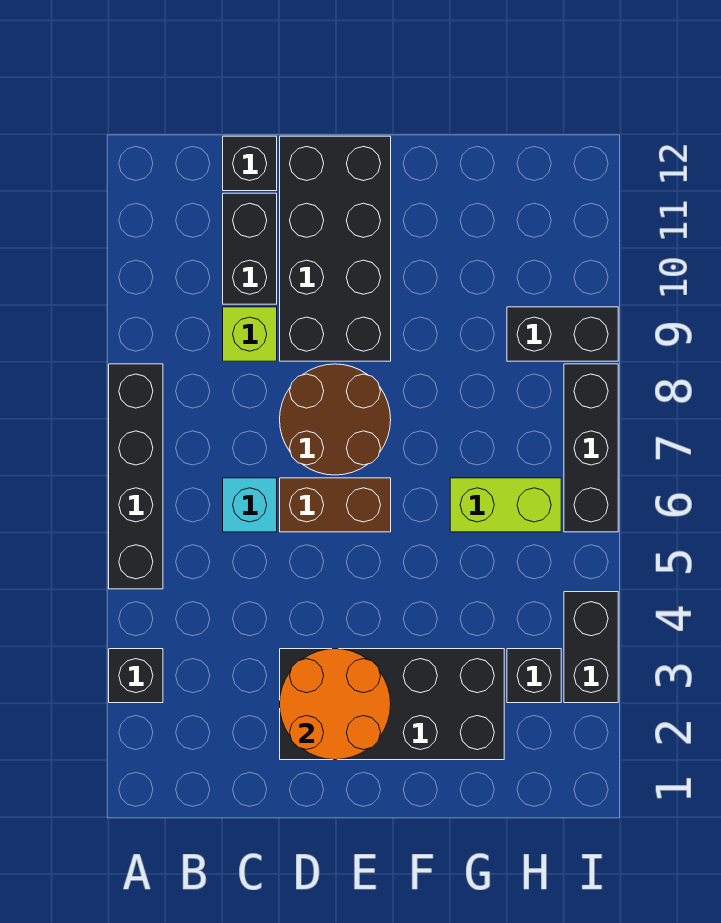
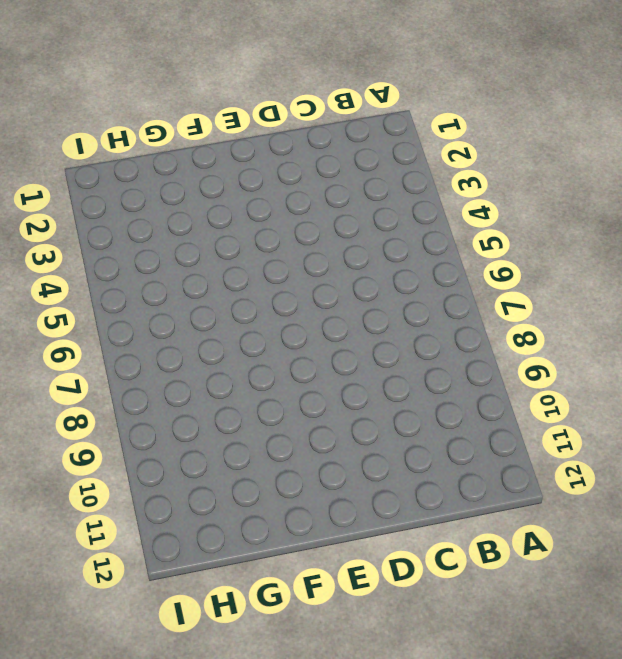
none -> black 1x1 brick [109,649,163,703]
none -> black 1x4 brick [109,364,163,589]
none -> cyan 1x1 brick [223,478,277,532]

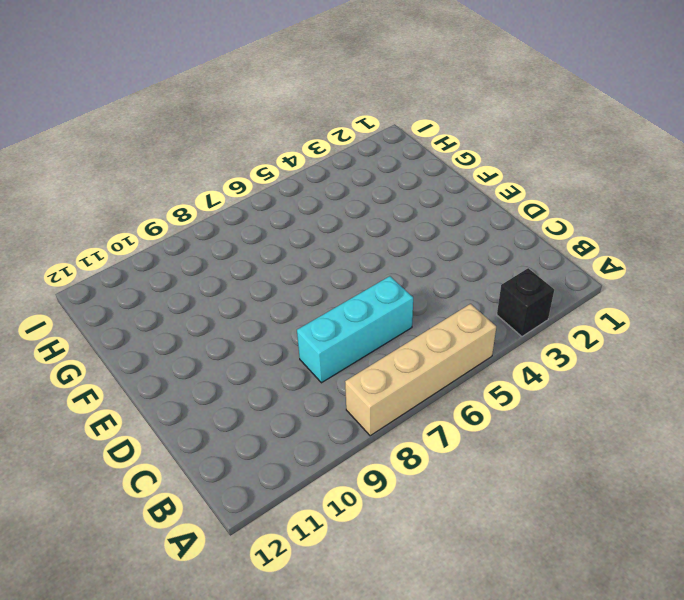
tan 1x4 brick [345,304,496,436] -> black 1x4 brick [109,364,163,589]
cyan 1x3 brick [297,276,413,383] -> cyan 1x1 brick [223,478,277,532]
none -> lime 1x1 brick [223,307,277,361]
none -> black 1x2 brick [223,193,277,304]
none -> black 1x1 brick [223,136,277,191]

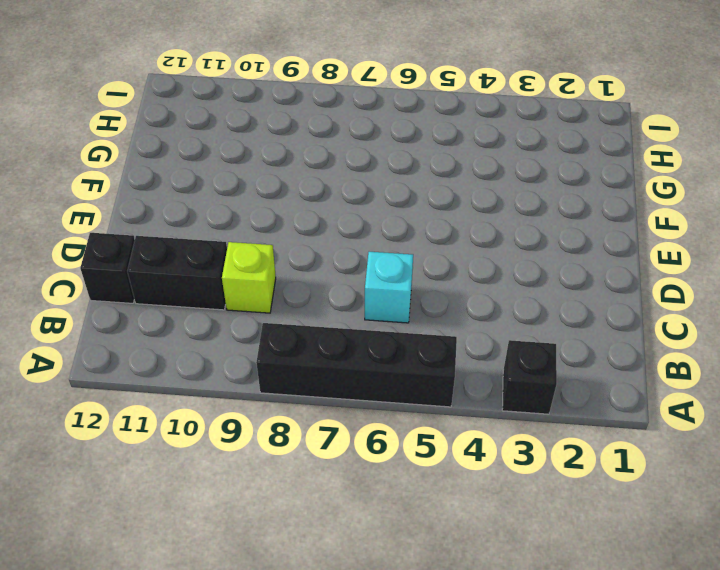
none -> black 2x4 brick [280,649,504,760]
none -> brown 1x2 brick [280,478,391,532]
none -> brown 2x2 round brick [280,364,391,475]

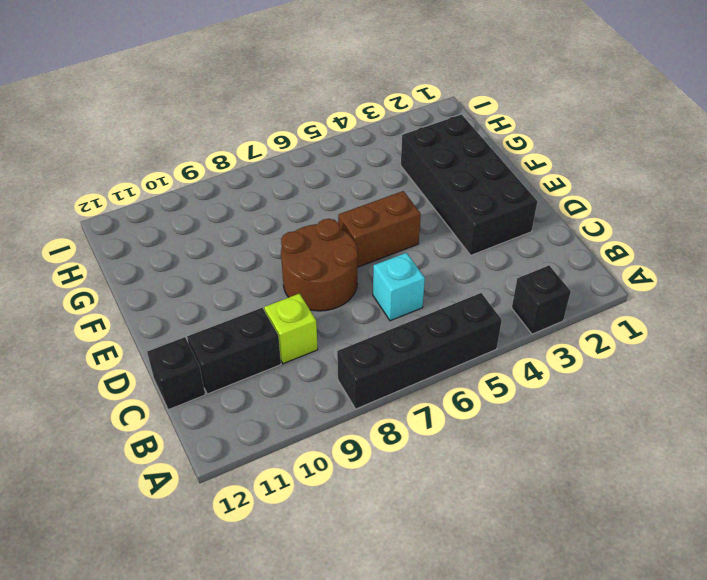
brown 1x2 brick [338,191,421,267] -> brown 1x2 brick turned to [280,478,391,532]
none -> black 2x4 brick [280,136,391,361]
none -> lime 1x2 brick [450,478,561,532]
none -> black 1x1 brick [507,649,561,703]

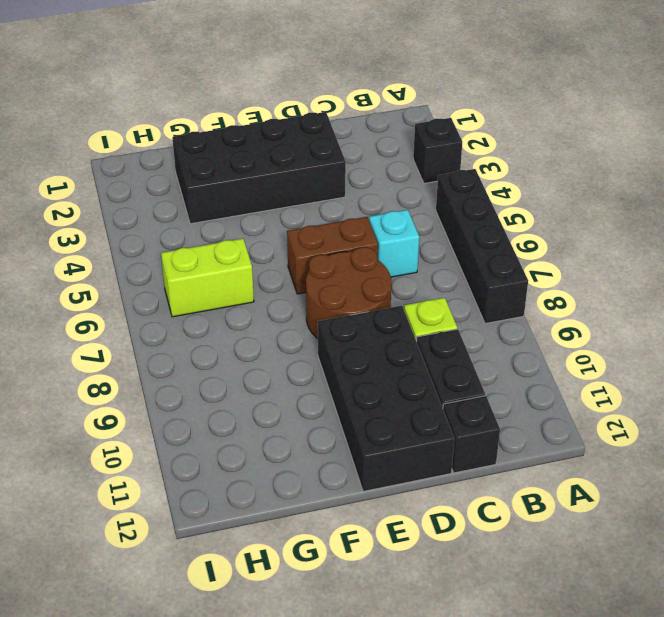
none -> black 1x1 brick [507,649,561,703]
none -> black 1x2 brick [507,307,618,361]
none -> black 1x2 brick [564,592,618,703]

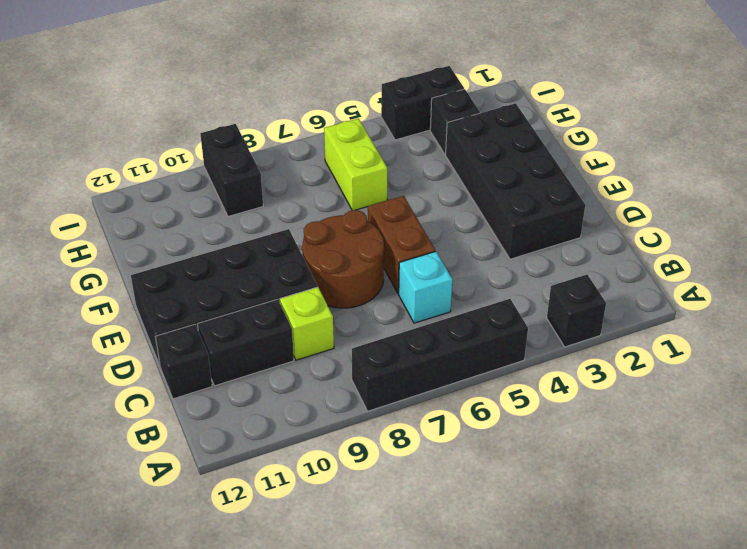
none -> black 1x3 brick [564,364,618,532]
none -> orange 2x2 round brick [280,649,391,760]

